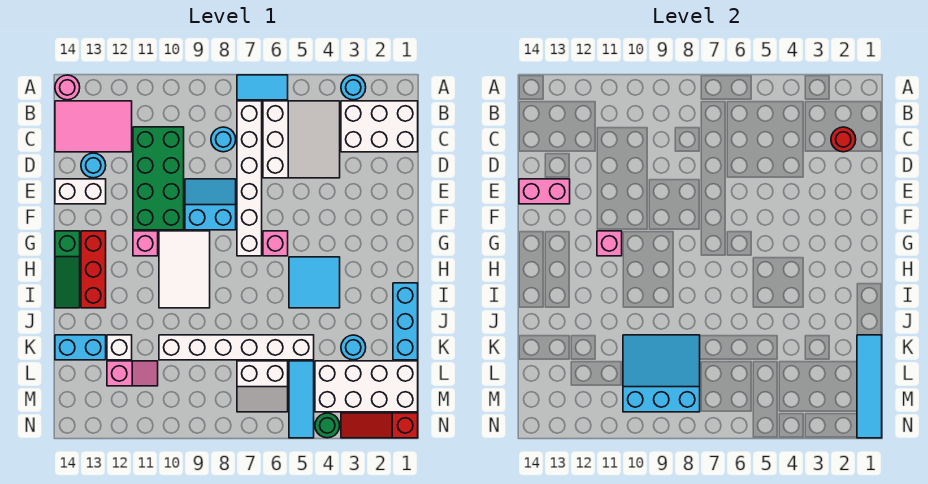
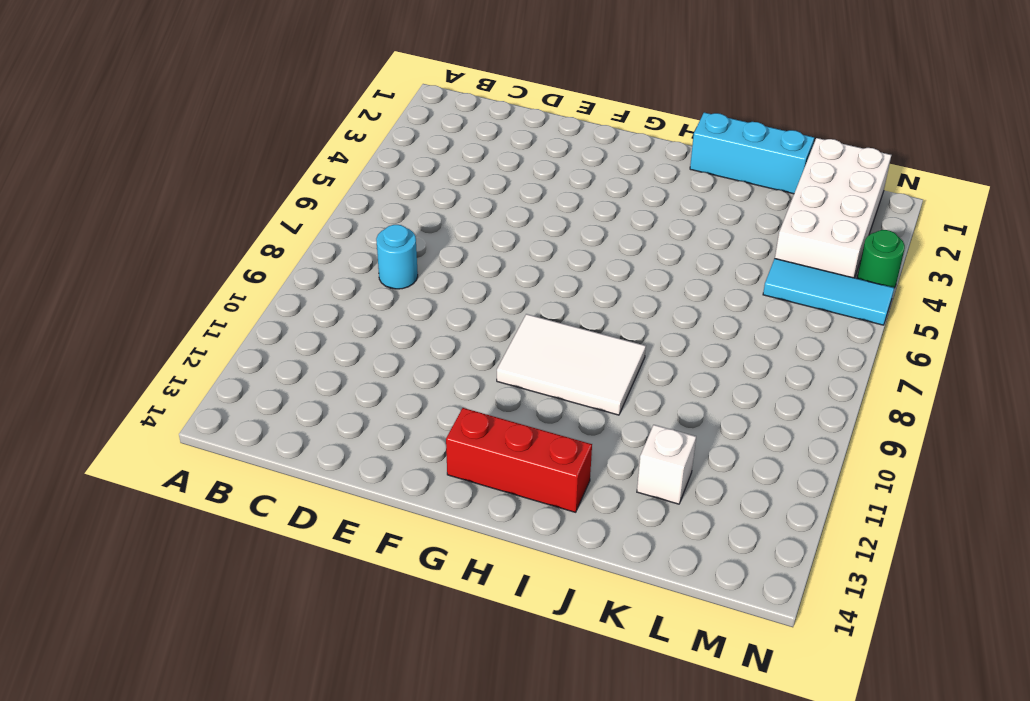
none -> cyan 1x1 round brick [341,75,366,100]
none -> cyan 1x2 tile [237,75,288,100]
none -> pink 1x1 round brick [55,75,80,100]
none -> white 2x3 brick [341,101,418,152]

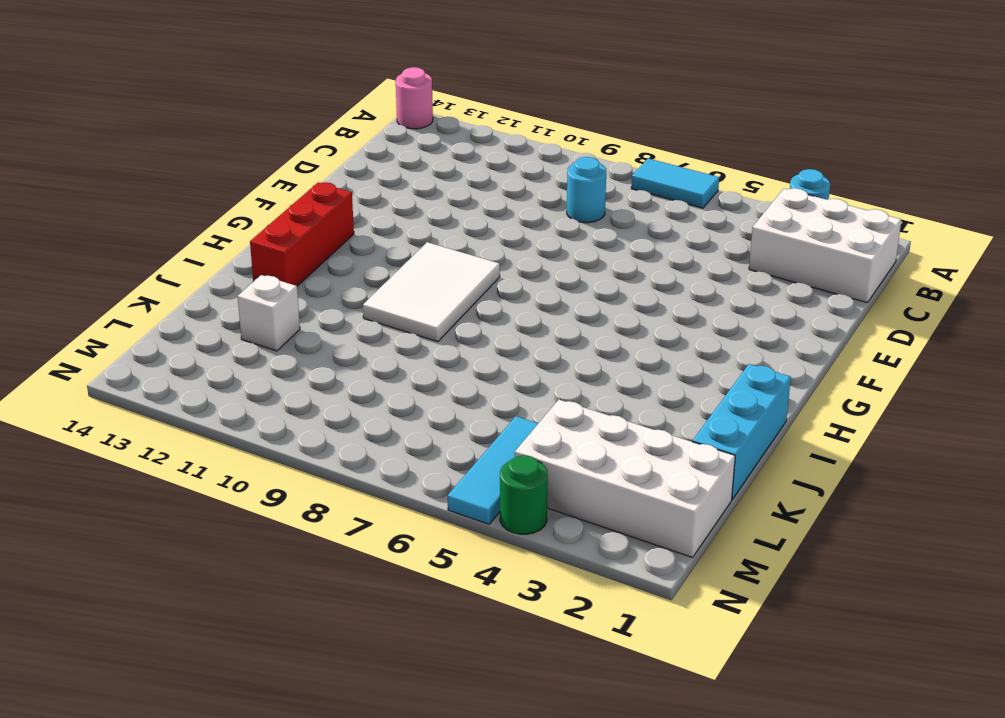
none -> white 3x3 slope [263,101,340,178]
none -> white 1x6 brick [237,101,262,256]
none -> pink 2x3 tile [55,101,132,152]
none -> green 2x4 brick [133,127,184,230]

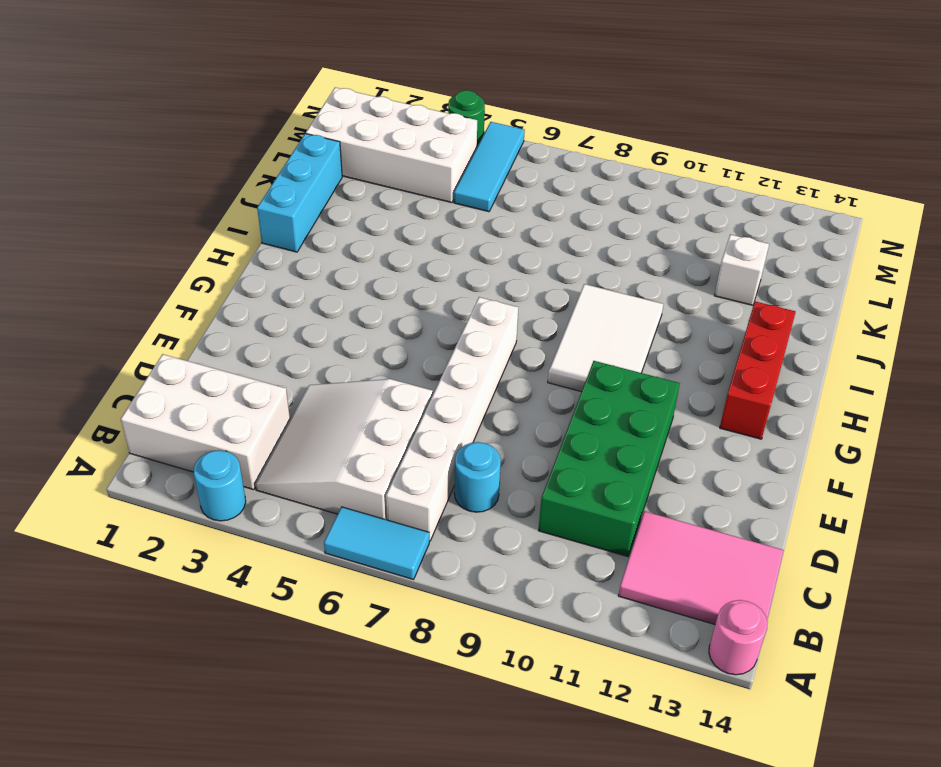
none -> cyan 1x1 round brick [81,153,106,178]
none -> cyan 2x2 slope [185,179,236,230]
none -> white 1x2 brick [55,179,106,204]
none -> pink 1x1 brick [263,231,288,256]

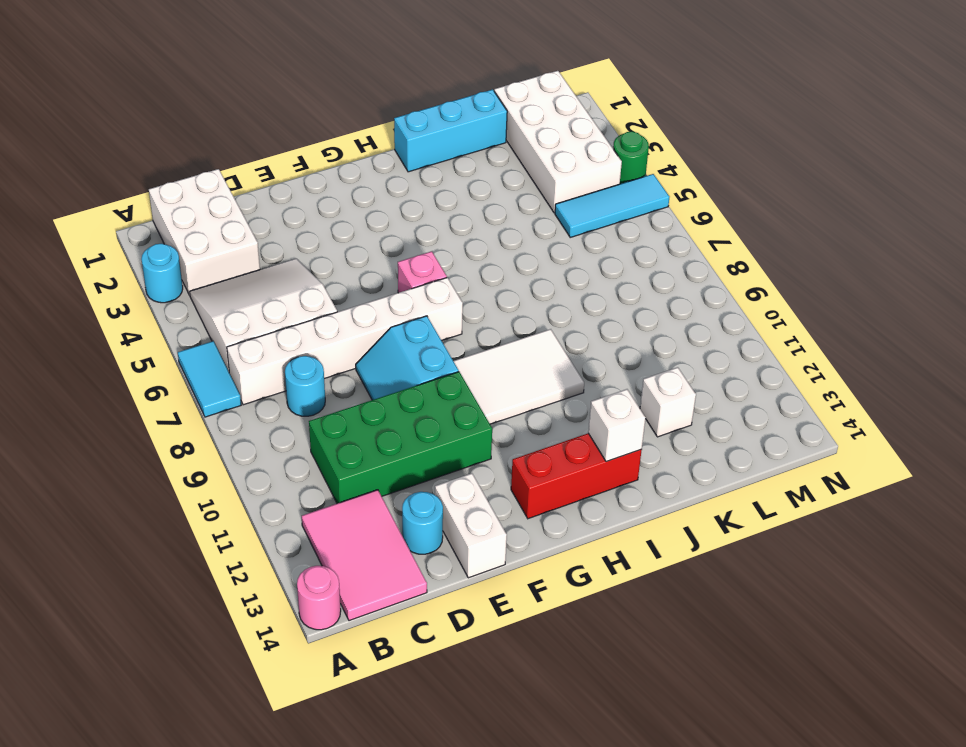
white 1x1 brick [588,389,645,462] -> none
none -> pink 1x1 brick [133,231,158,256]
none -> green 1x3 slope [55,231,80,308]
none -> cyan 2x2 tile [289,257,340,308]
none -> cyan 1x1 round brick [341,335,366,360]

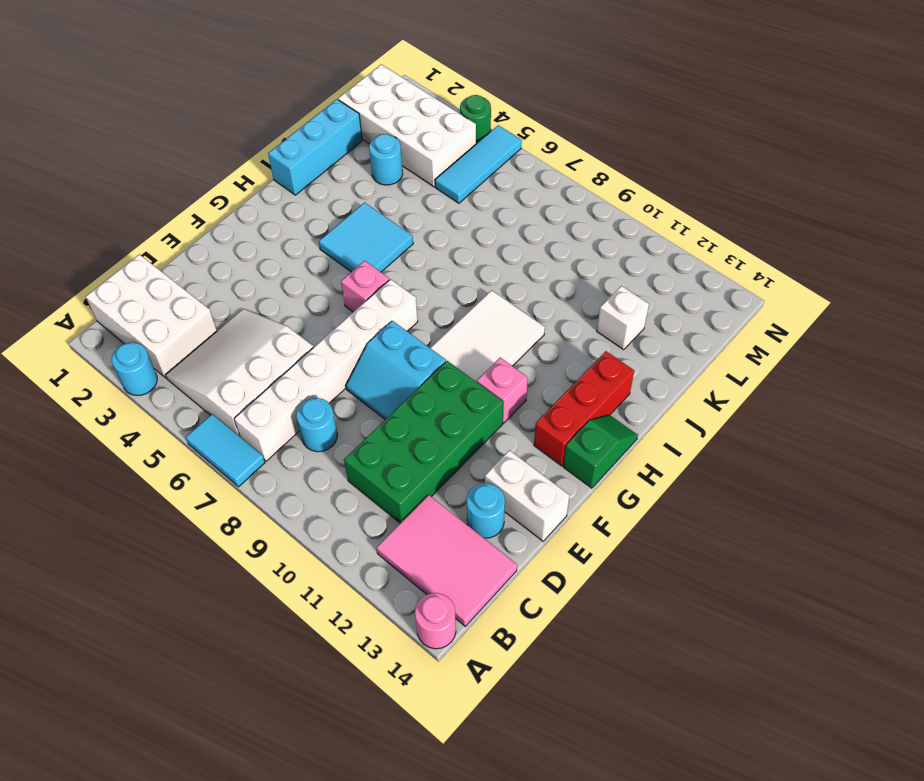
green 1x2 slope [563,415,638,488] -> green 1x3 slope [55,231,80,308]
none -> white 1x6 brick [159,335,314,360]
none -> cyan 1x2 brick [55,335,106,360]
none -> white 2x2 slope [237,361,288,412]
none -> pink 1x2 slope [107,361,158,386]

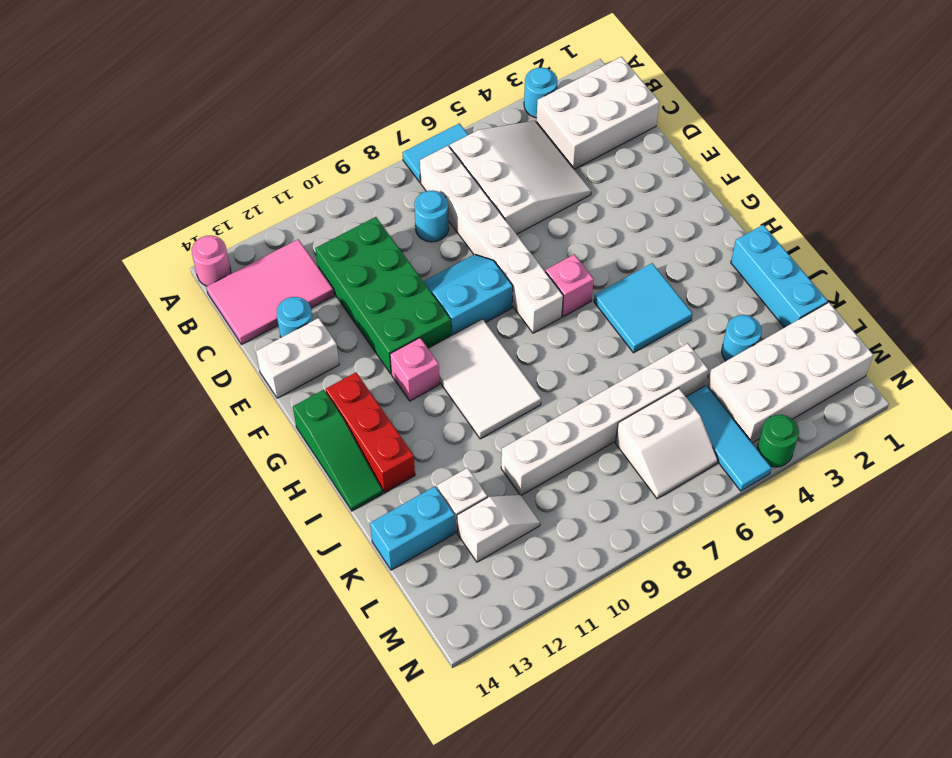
white 1x2 slope [457,495,540,562] -> pink 1x2 slope [107,361,158,386]
none -> red 1x3 slope [341,413,418,438]
none -> red 1x1 round brick [831,127,856,152]
none -> pink 1x2 brick [519,179,570,204]
none -> pink 1x1 brick [597,231,622,256]

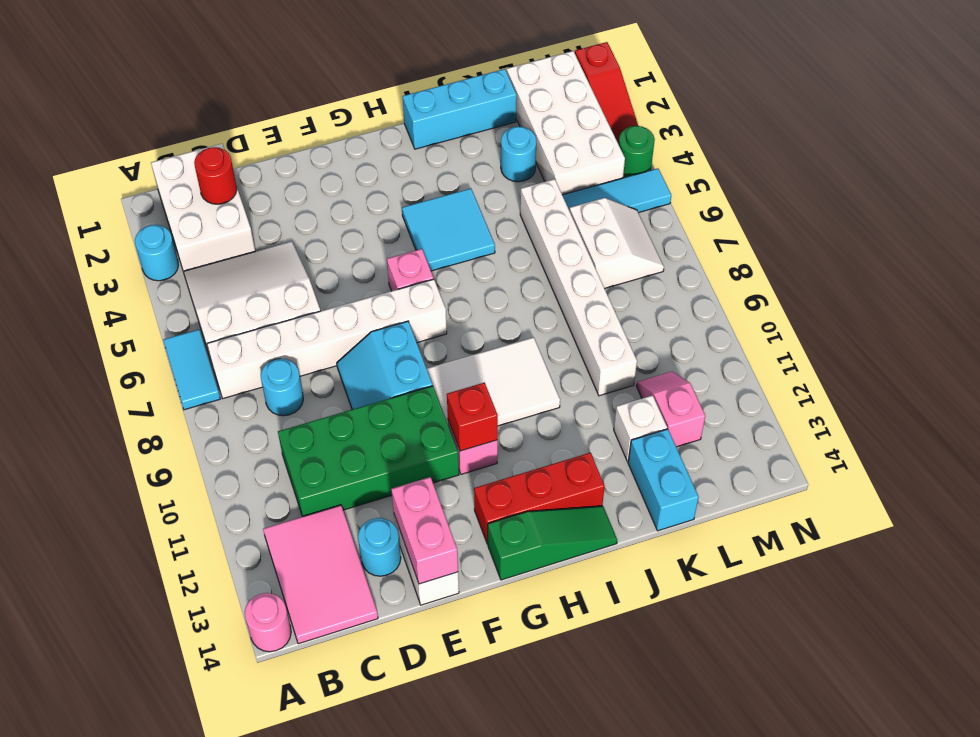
red 1x1 brick [447,383,498,451] -> pink 1x1 brick [597,231,622,256]
none -> cyan 1x4 tile [857,335,882,438]
none -> cyan 3x3 slope [623,335,700,412]

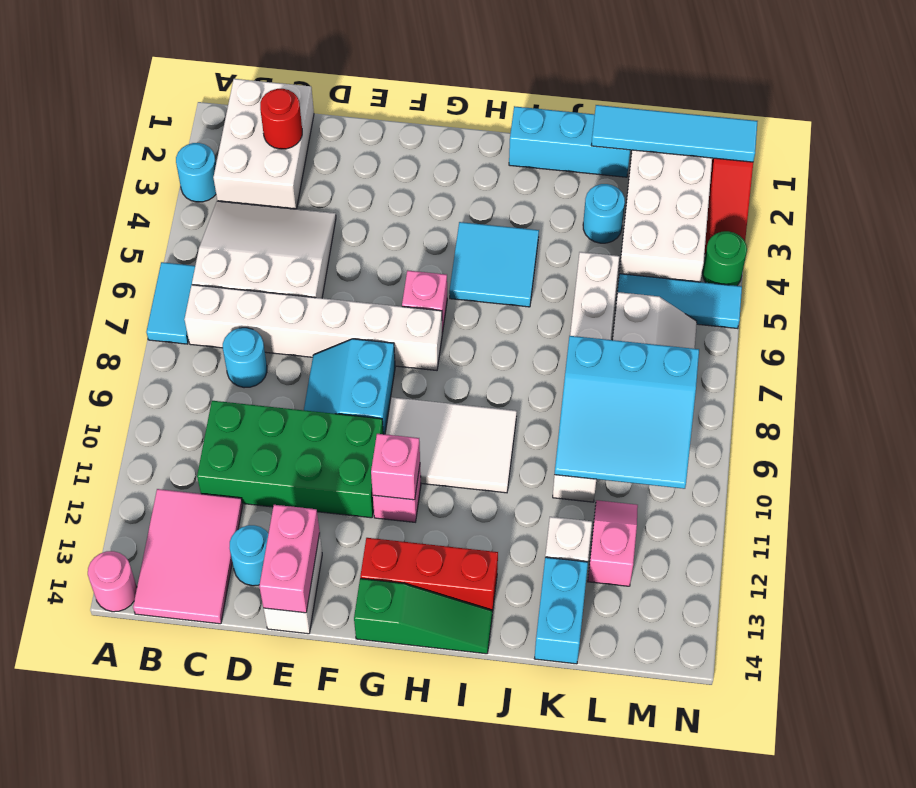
cyan 3x3 slope [555,336,699,489] -> cyan 3x3 slope turned to [623,335,700,412]

